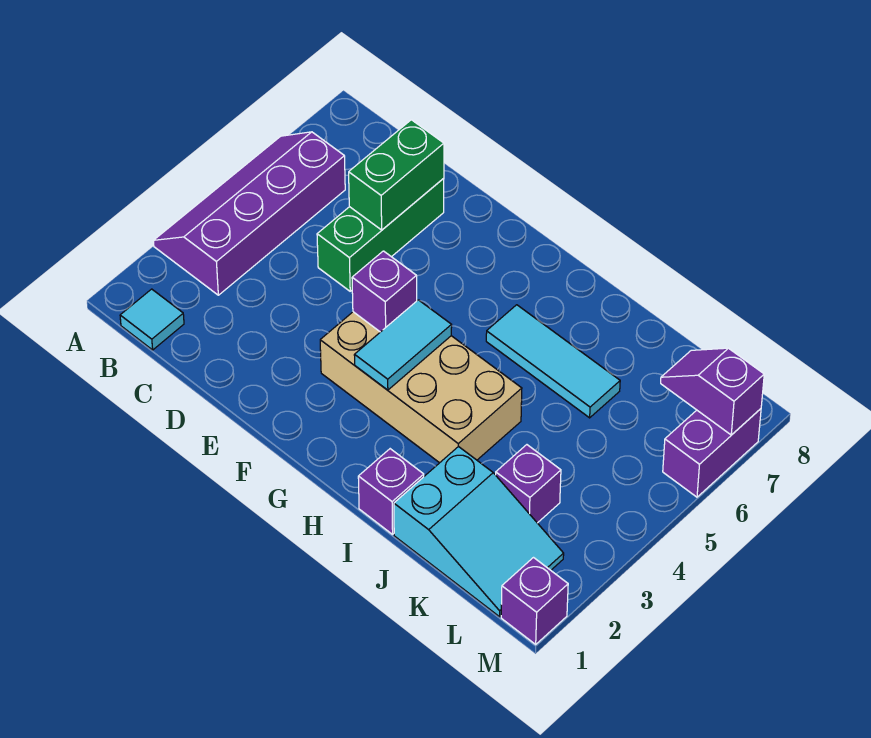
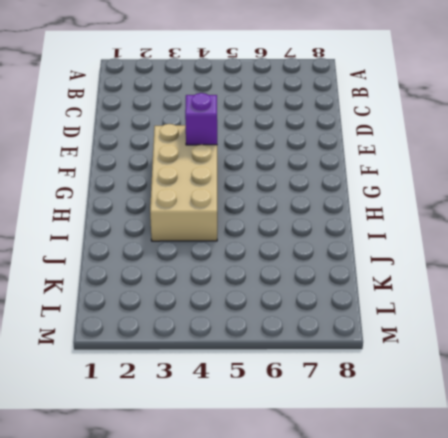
none -> purple 2x4 slope [153,132,345,295]
none -> cyan 1x1 tile [120,289,184,350]
none -> green 1x3 brick [317,178,444,291]

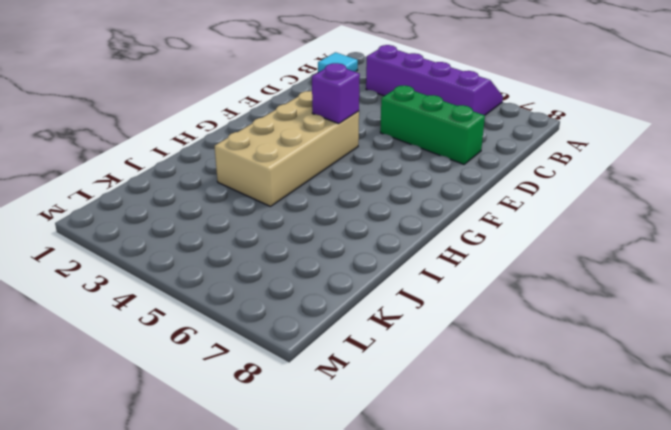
none -> cyan 1x3 tile [486,305,620,418]
none -> purple 1x1 brick [358,449,424,534]
none -> cyan 2x3 slope [394,446,564,617]

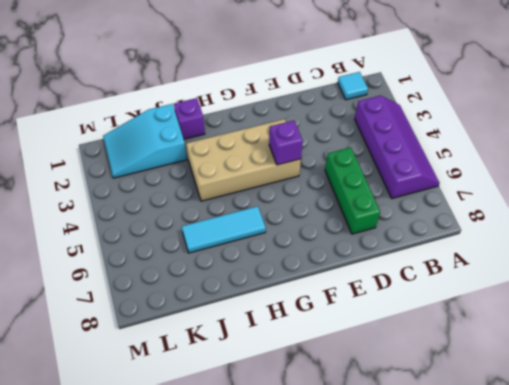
none -> purple 1x1 brick [496,445,561,523]
none -> purple 1x1 brick [501,558,568,644]
none -> purple 1x2 brick [663,409,761,497]

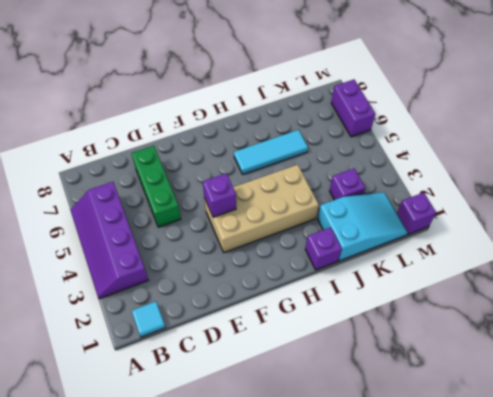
none -> green 1x2 brick [349,120,444,230]
none -> cyan 1x2 tile [354,300,452,390]
none -> purple 1x2 slope [661,348,764,435]

